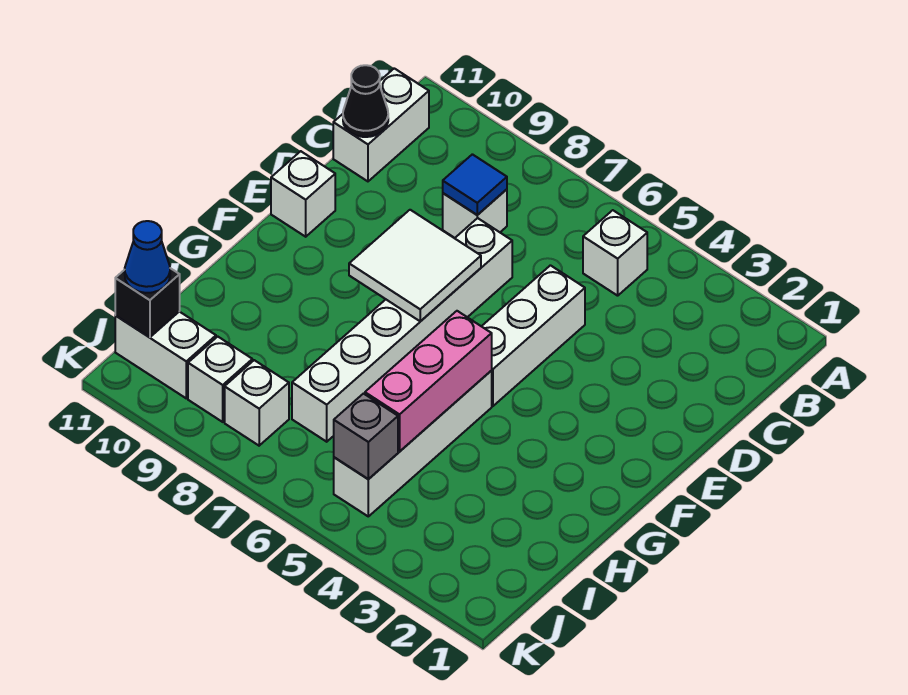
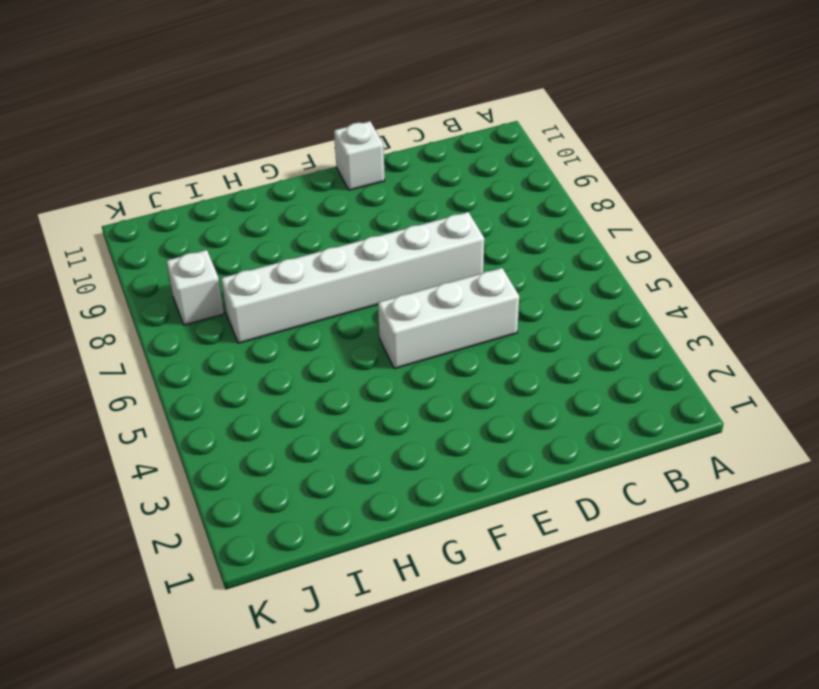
none -> white 1x1 brick [583,210,647,296]
none -> white 1x2 brick [333,68,429,181]
none -> white 1x1 brick [443,189,507,238]

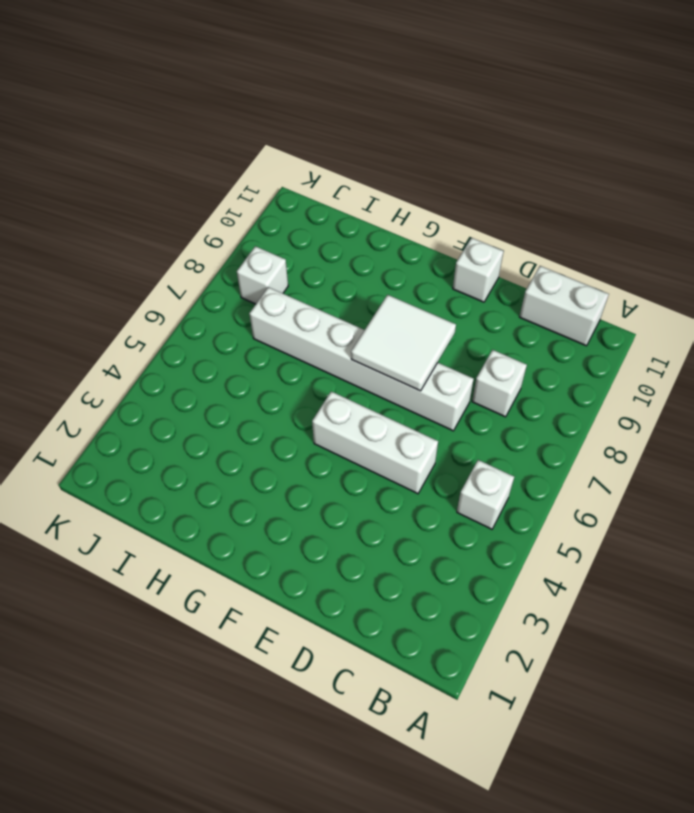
none -> white 1x4 brick [334,371,492,516]
none -> white 1x1 brick [188,337,252,422]
none -> white 1x2 brick [115,312,216,398]

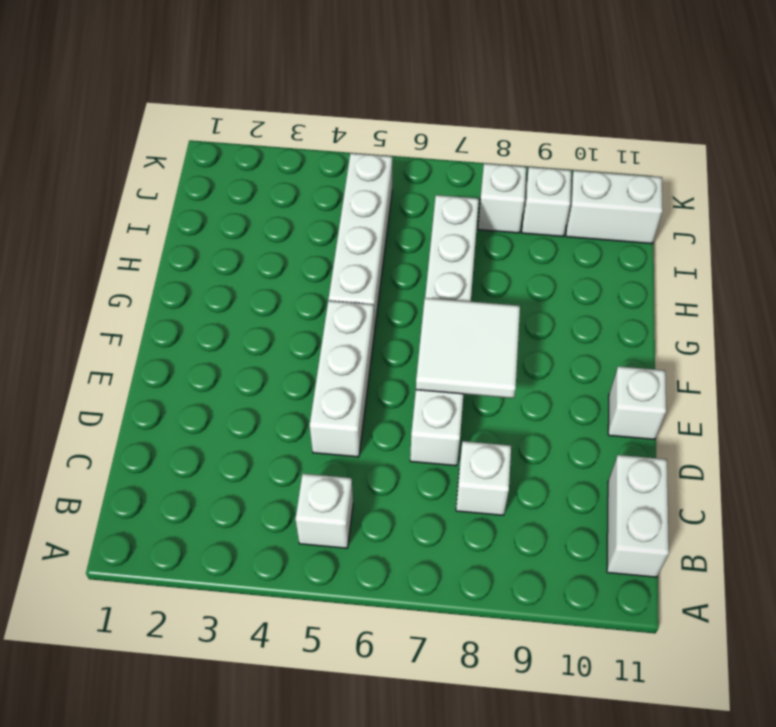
none -> blue 1x1 tile [443,154,507,215]
none -> black 1x1 cone [343,65,388,137]
none -> pink 1x3 brick [365,311,492,451]

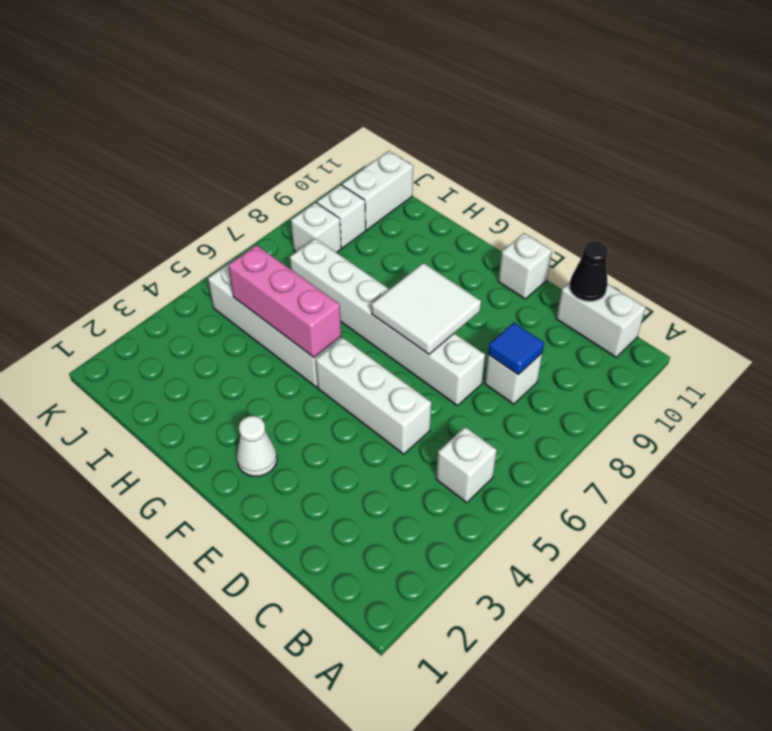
white 1x1 cone [237,416,277,477] -> none
none -> grey 1x1 brick [334,394,398,479]
none -> black 1x1 brick [115,268,180,337]
none -> blue 1x1 cone [125,221,170,293]

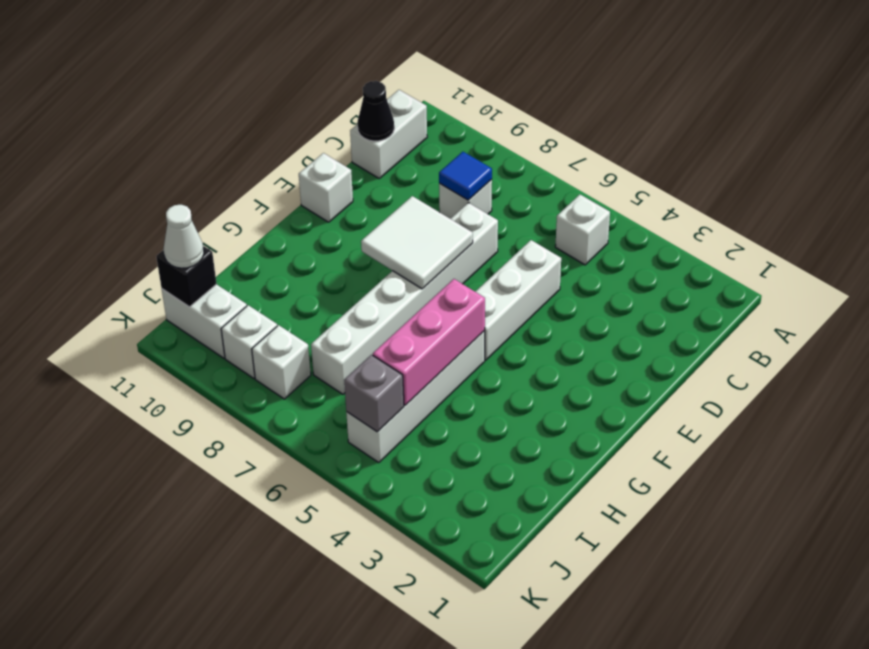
white 1x1 cone [164,205,204,268] -> blue 1x1 cone [125,221,170,293]

